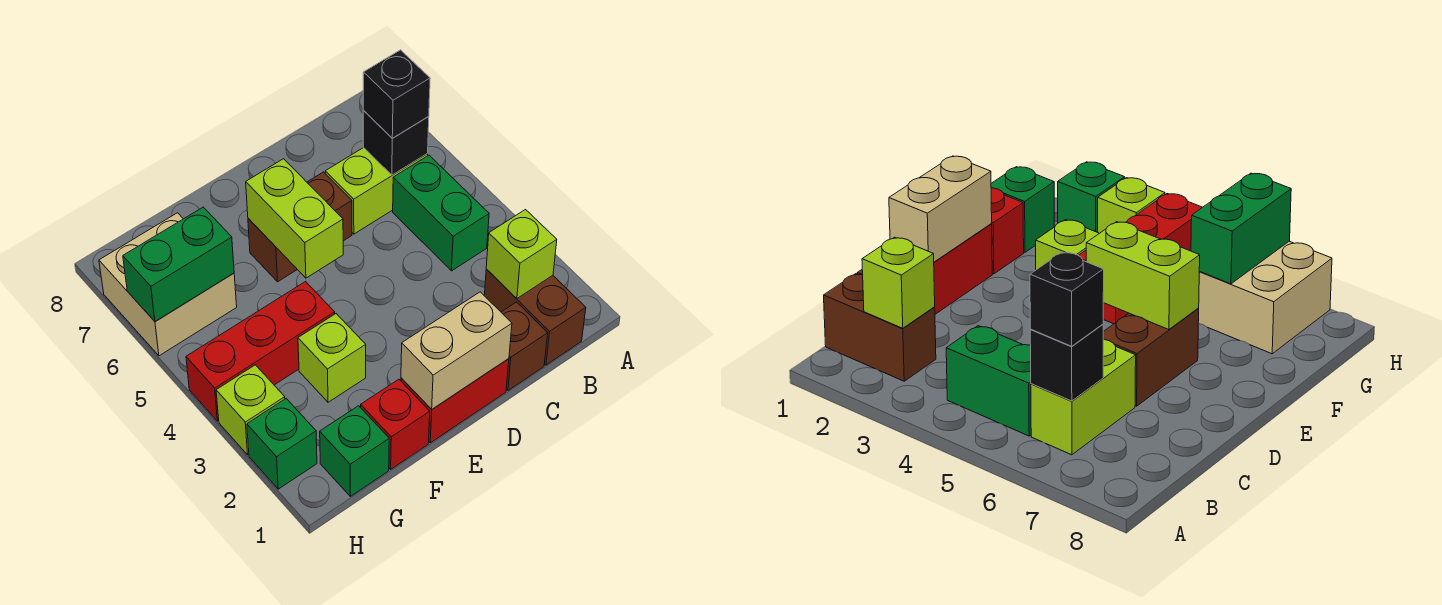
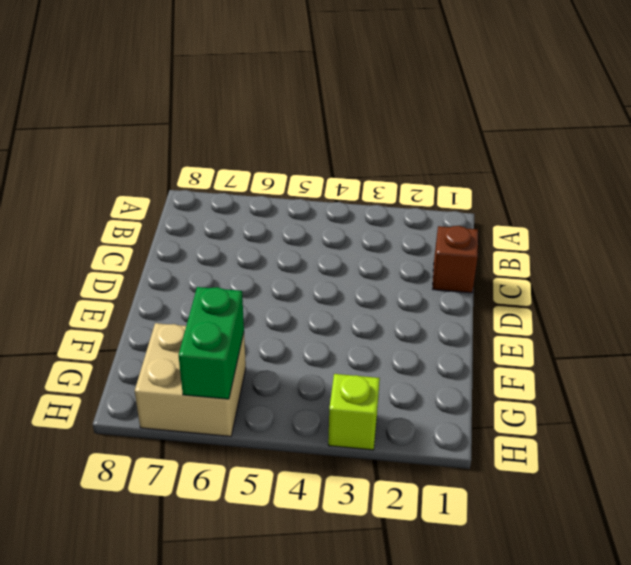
none -> brown 1x2 brick [484,269,586,365]
none -> green 1x2 brick [393,155,489,271]
none -> lime 1x2 brick [325,148,428,234]

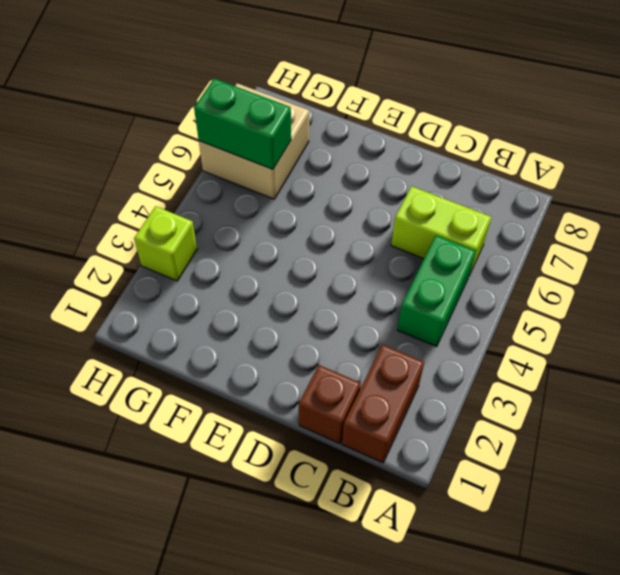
none -> red 1x2 brick [401,359,509,443]
none -> brown 1x2 brick [248,172,352,282]
none -> red 1x1 brick [361,379,430,469]

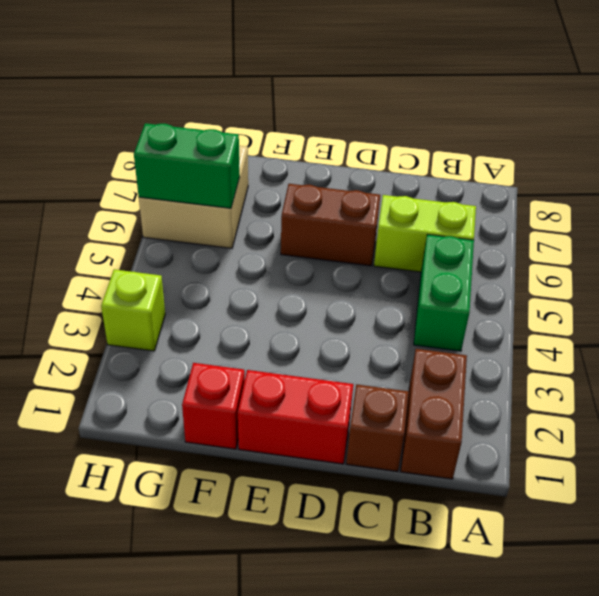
none -> lime 1x1 brick [298,314,366,402]
none -> red 1x3 brick [186,282,335,421]
none -> green 1x1 brick [320,406,389,496]

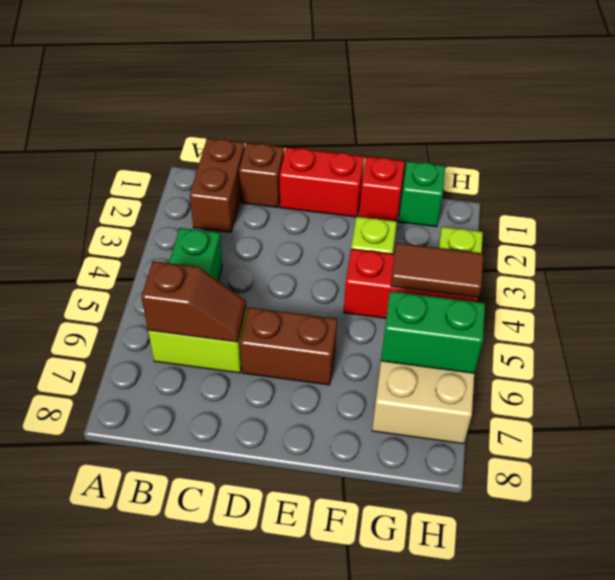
brown 1x2 slope [141,261,246,342] -> black 1x1 brick [363,111,429,175]
brown 1x2 tile [391,243,483,298] -> none
none -> green 1x1 brick [247,399,317,489]
none -> lime 1x1 brick [486,210,557,298]
none -> tan 1x2 brick [401,292,512,409]

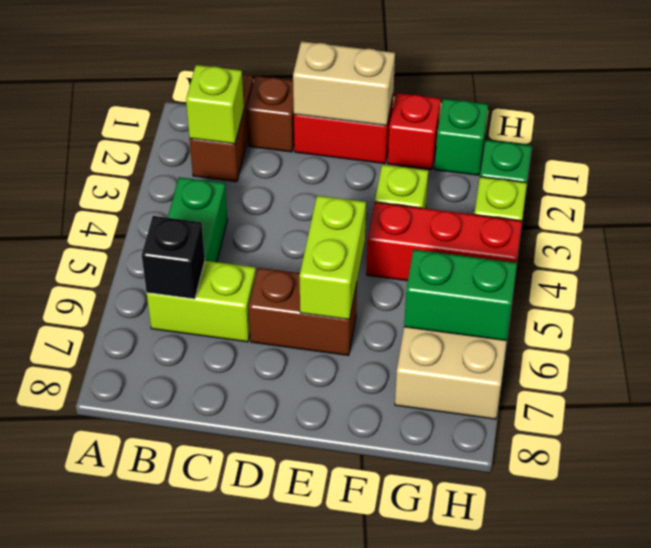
none -> black 1x1 brick [363,50,430,138]

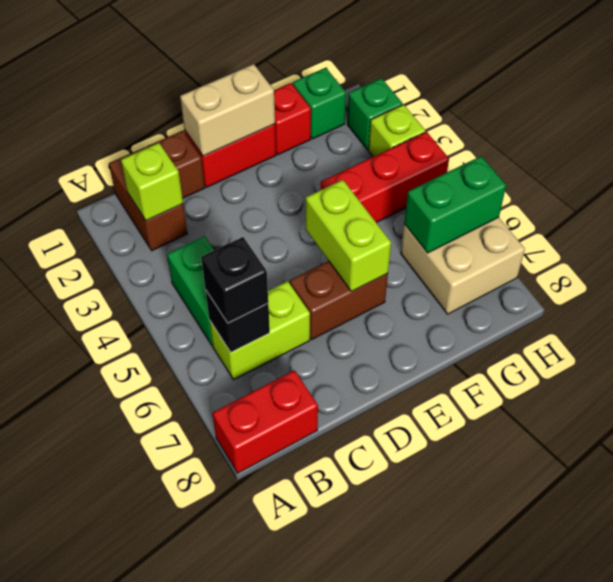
red 1x2 brick [213,370,318,473] -> none
none -> lime 1x1 brick [298,314,366,402]

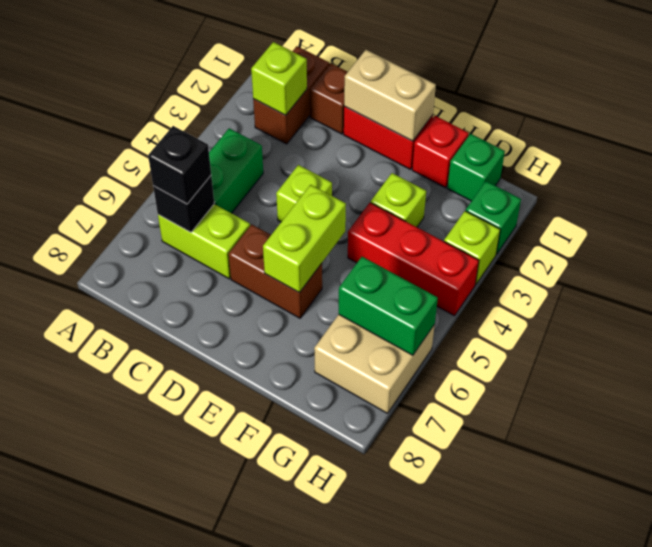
lime 1x1 brick [276,165,332,222] -> none

